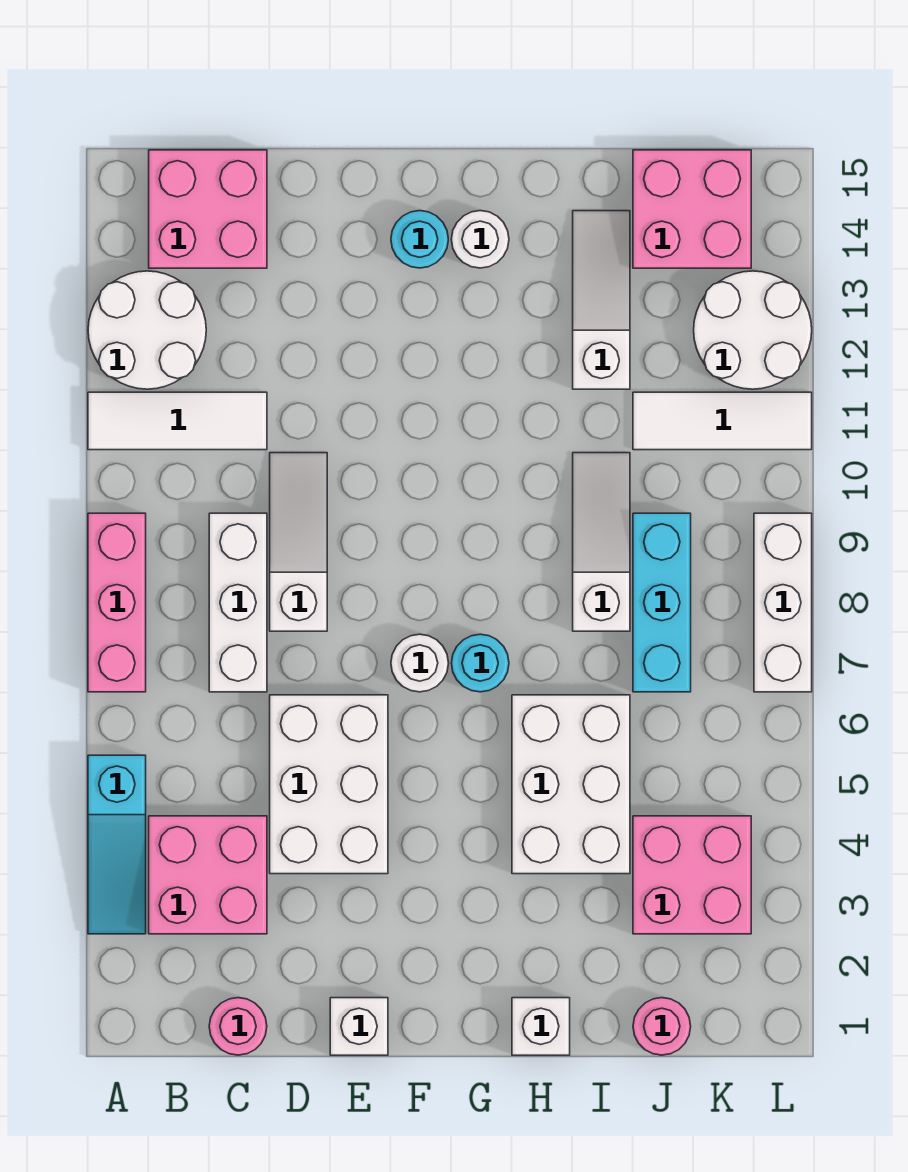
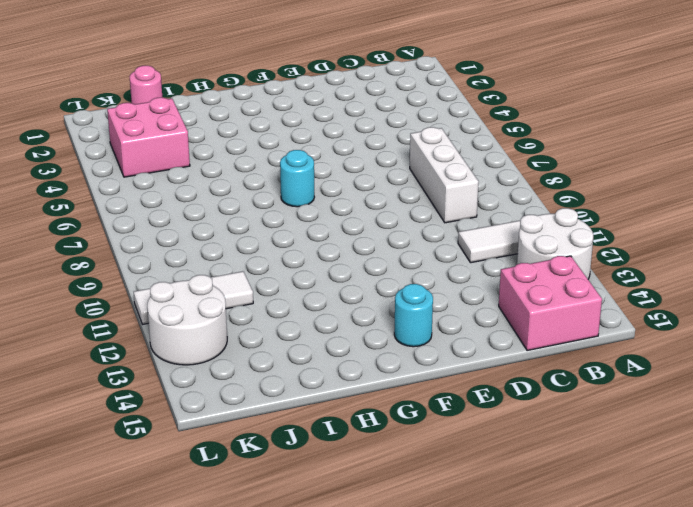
none -> cyan 1x3 slope [88,755,146,934]
none -> pink 1x3 brick [88,513,146,692]
none -> pink 2x2 brick [149,816,267,934]

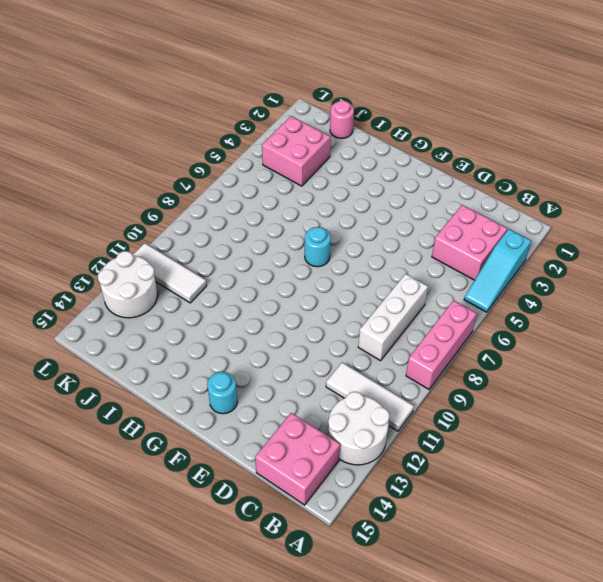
cyan 1x3 slope [464,229,531,312] -> cyan 1x3 slope turned to [88,755,146,934]
none -> pink 1x1 round brick [209,998,267,1055]
none -> white 2x3 brick [270,695,388,874]
none -> white 1x3 slope [270,453,327,631]

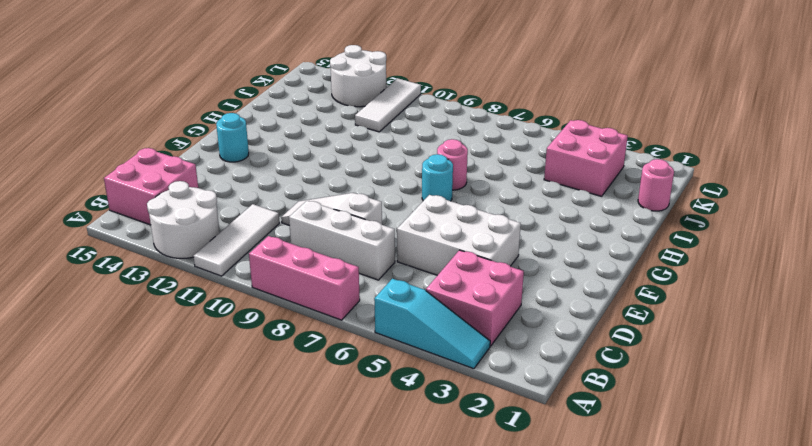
pink 1x1 round brick [437,139,468,190] -> pink 1x1 round brick moved to [209,998,267,1055]
none -> white 1x1 brick [330,998,388,1055]
none -> white 1x1 round brick [391,634,448,692]
none -> white 1x1 round brick [451,211,509,268]

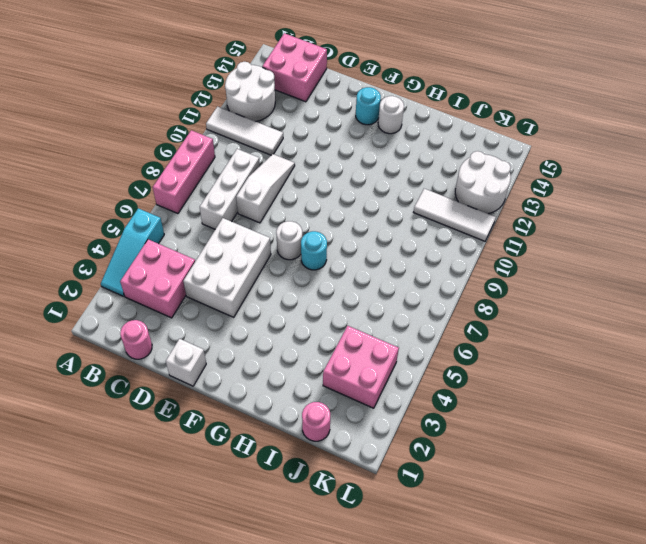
none -> white 1x1 brick [512,998,570,1055]
none -> white 2x3 brick [512,695,630,874]
none -> white 1x3 slope [573,453,630,631]

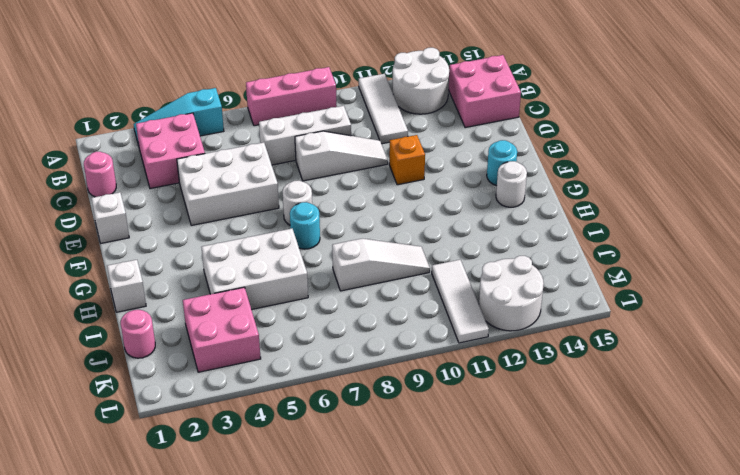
orange 1x1 brick [389,135,425,185] -> none
none -> white 1x3 slope [573,211,630,389]
none -> cyan 1x3 brick [633,513,691,692]
none -> pink 2x2 brick [633,150,751,268]

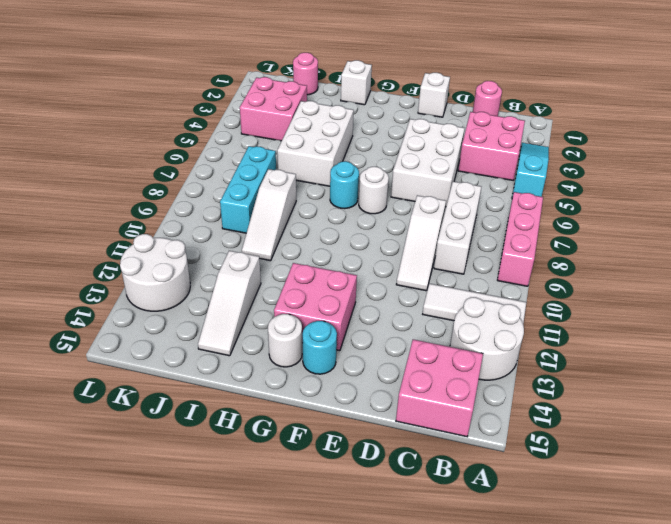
pink 2x2 brick [274,263,357,351] -> pink 2x2 brick moved to [633,150,751,268]
none -> white 1x3 tile [633,392,812,450]
none -> white 1x3 brick [754,513,812,692]

